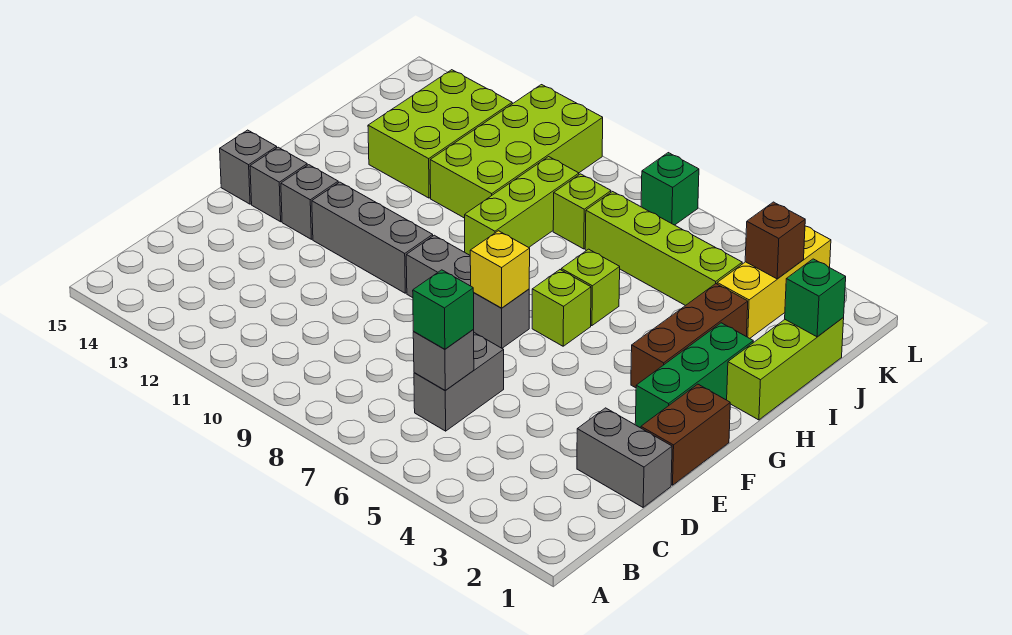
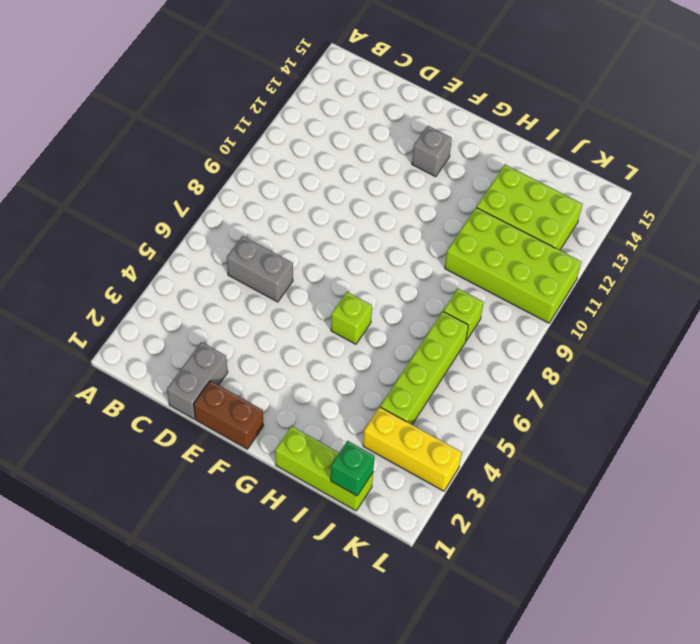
none -> green 1x3 brick [635,323,753,428]
none -> grey 1x3 brick [406,235,529,348]
none -> grey 1x3 brick [312,182,433,293]

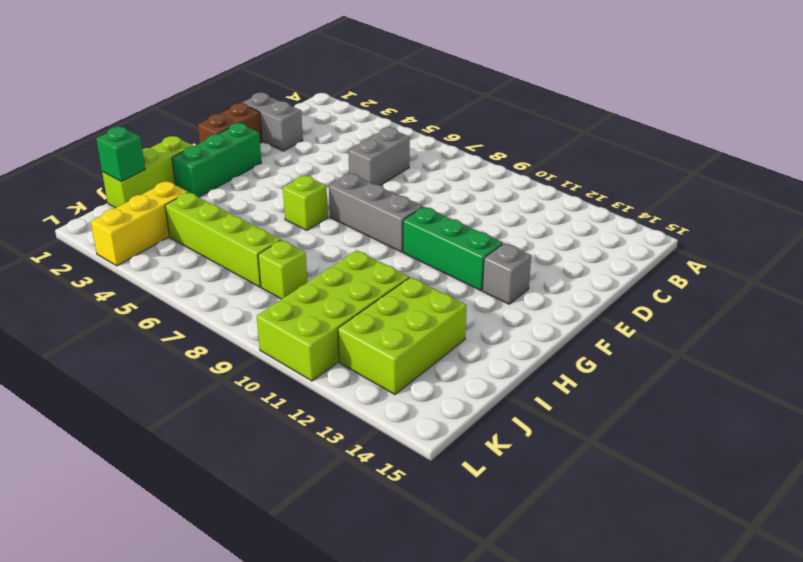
green 1x3 brick [403,207,503,291] -> grey 1x3 brick [312,182,433,293]
none -> grey 1x1 brick [250,147,307,222]
none -> grey 1x1 brick [220,130,277,204]
none -> brown 1x3 brick [631,284,748,388]

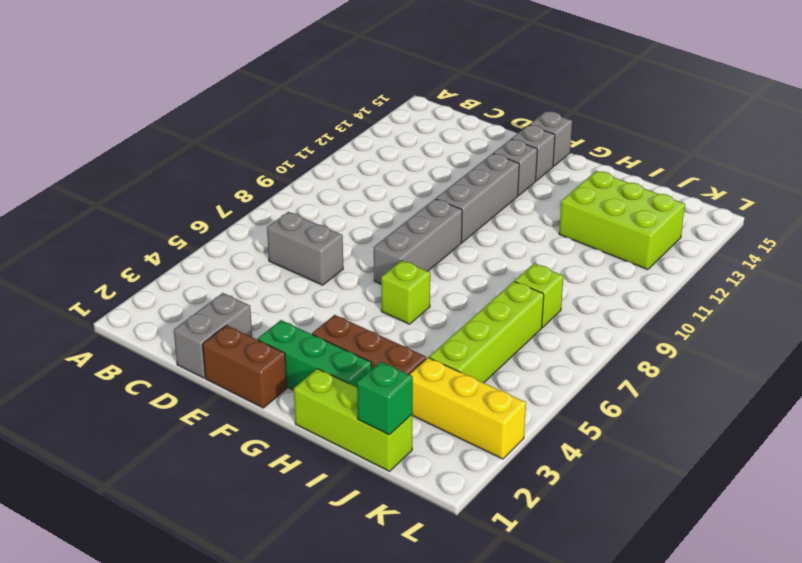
none -> lime 1x1 brick [561,249,620,326]
none -> lime 1x3 brick [465,157,579,255]
none -> lime 2x4 brick [430,85,603,218]

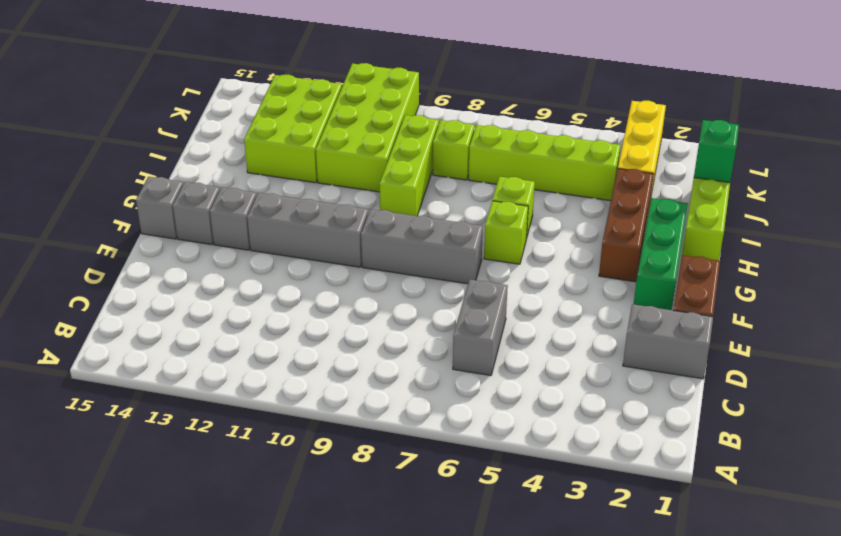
none -> green 1x1 brick [641,153,699,225]
none -> grey 1x1 brick [413,330,474,391]
none -> yellow 1x1 brick [470,231,530,308]

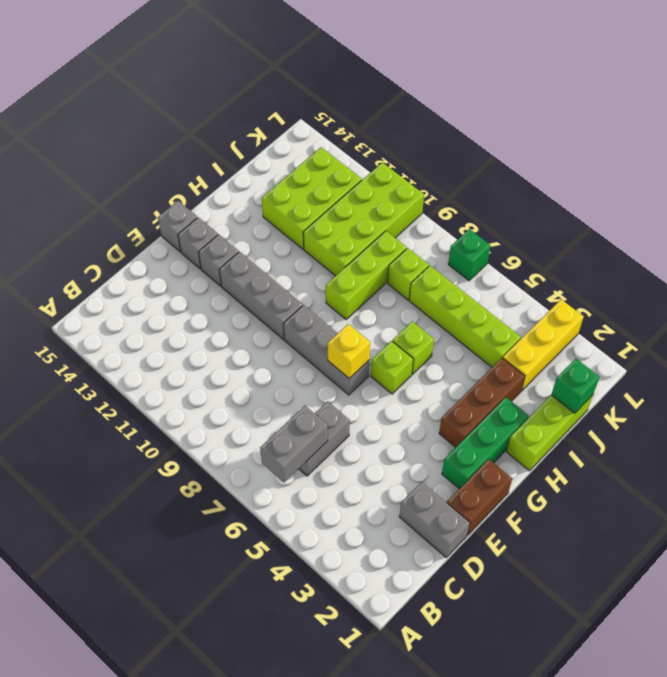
grey 1x2 brick [260,406,328,482] -> grey 1x1 brick [413,330,474,391]
none -> brown 1x1 brick [745,202,805,279]
none -> green 1x1 brick [413,270,474,349]

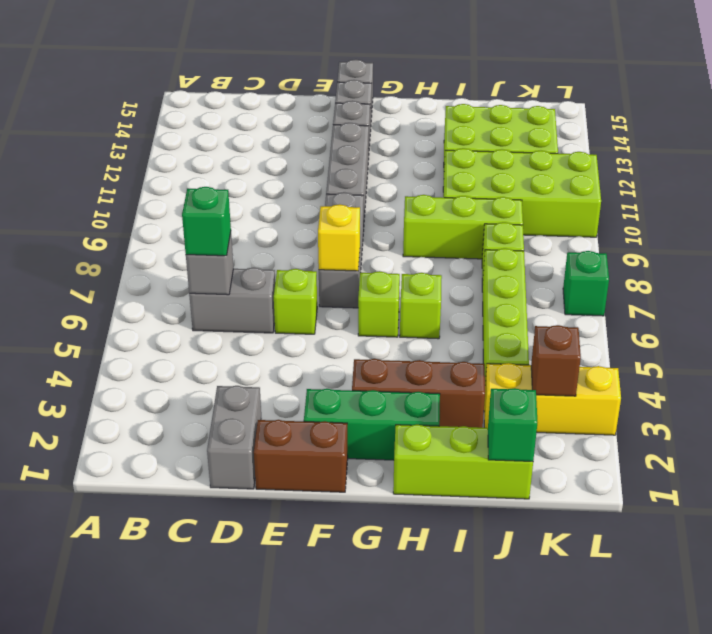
lime 1x1 brick [274,269,317,334] -> none

